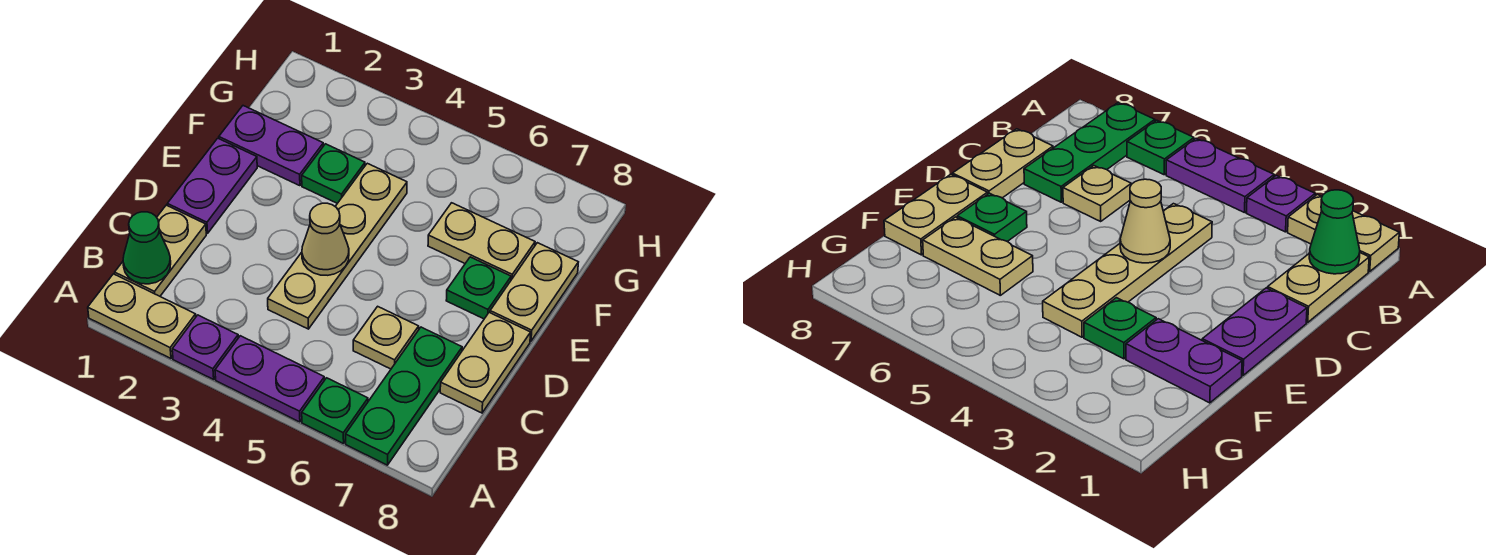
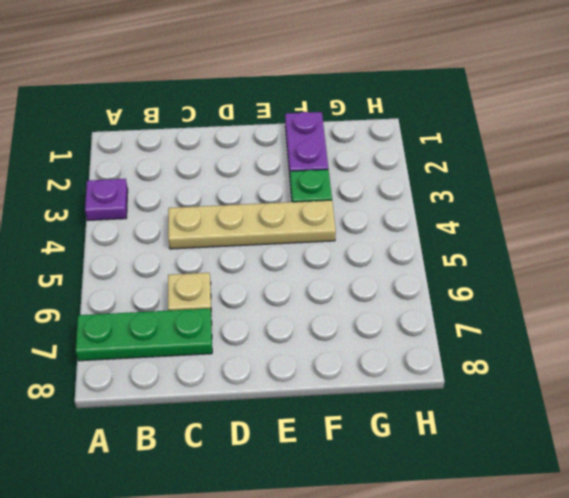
none -> tan 1x2 plate [88,274,196,358]
none -> purple 1x2 plate [215,336,324,422]
none -> green 1x1 plate [302,378,368,444]

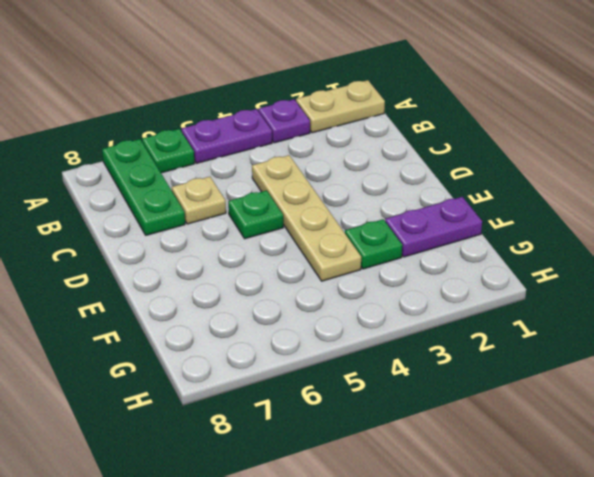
green 1x1 plate [228,191,283,239] -> green 1x1 plate moved to [446,257,511,319]
none -> tan 1x2 plate [115,205,206,296]
none -> tan 1x2 plate [440,313,531,413]
none -> purple 1x2 plate [167,138,257,233]

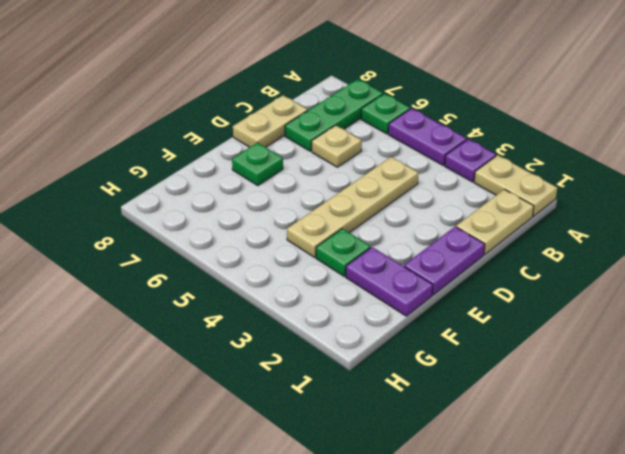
none -> tan 1x2 plate [490,243,578,341]
none -> tan 1x2 plate [428,203,535,280]
none -> green 1x1 cone [123,212,171,284]

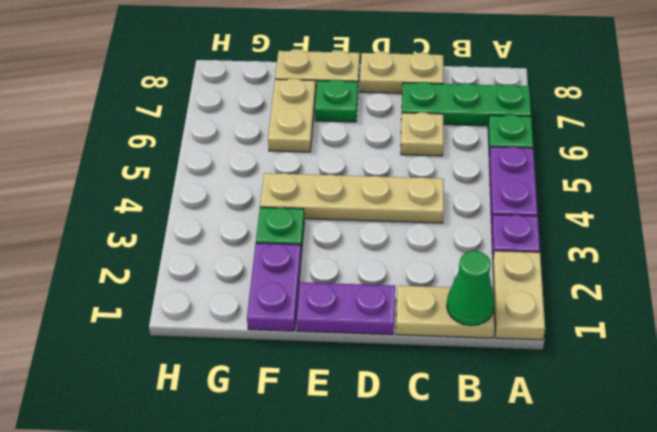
none -> tan 1x1 cone [302,203,349,275]

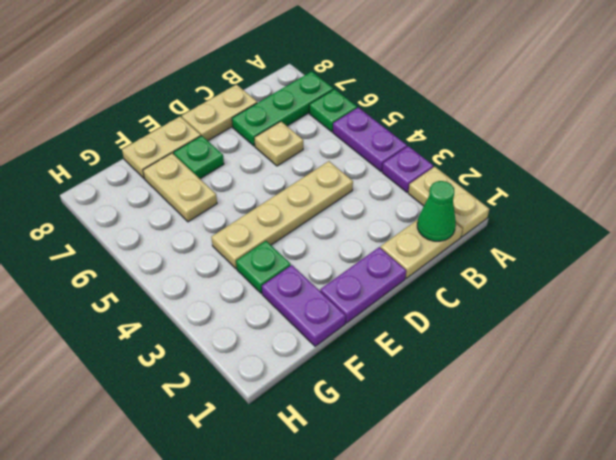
none -> tan 1x1 cone [302,203,349,275]

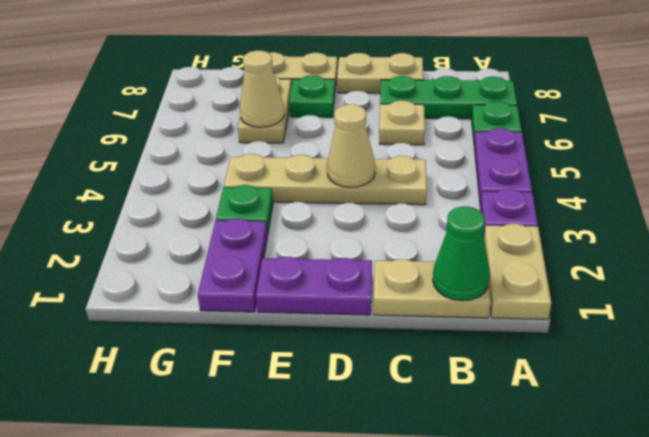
tan 1x1 cone [240,51,284,127] -> none

